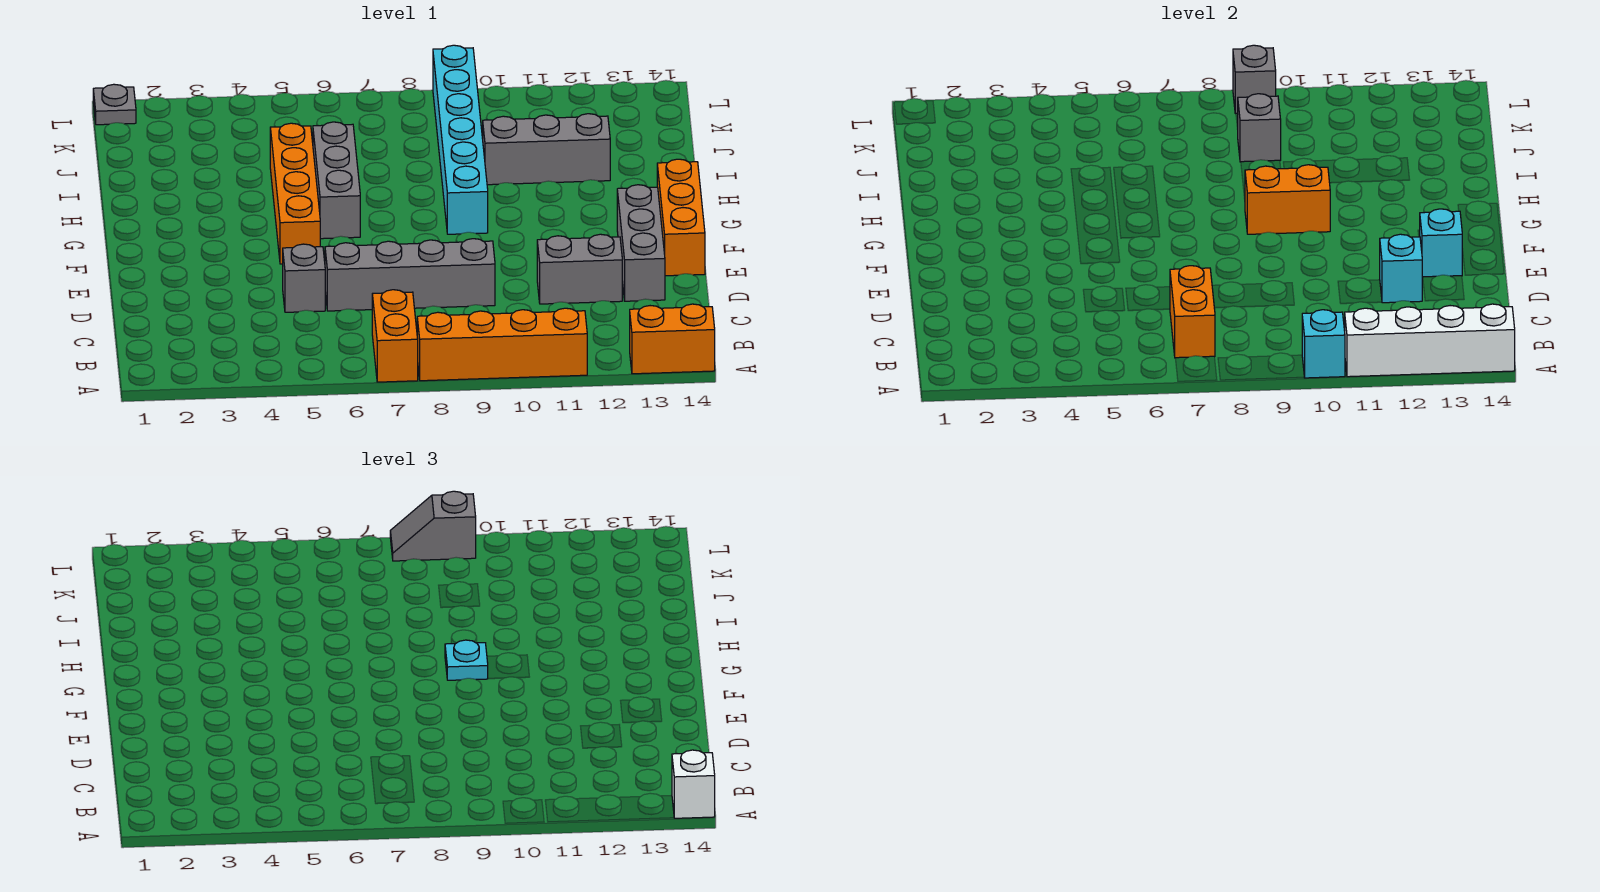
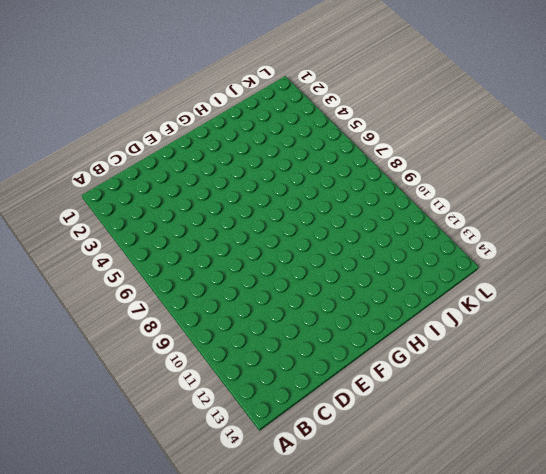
none -> orange 1x2 brick [372,290,418,382]
none -> orange 1x4 brick [417,308,587,381]
none -> orange 1x2 brick [630,304,715,374]

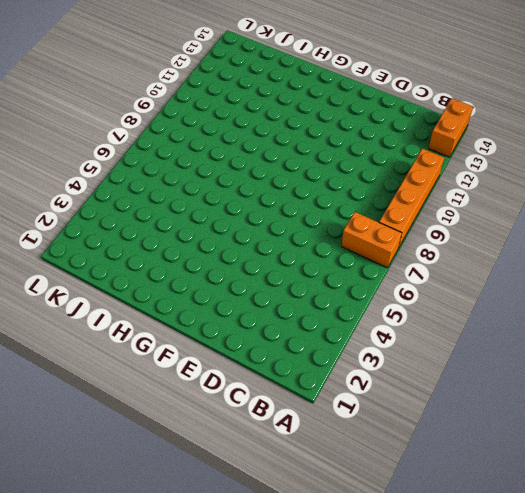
none -> grey 1x1 brick [283,244,325,312]
none -> grey 1x4 brick [325,239,495,311]
none -> grey 1x2 brick [537,234,622,304]

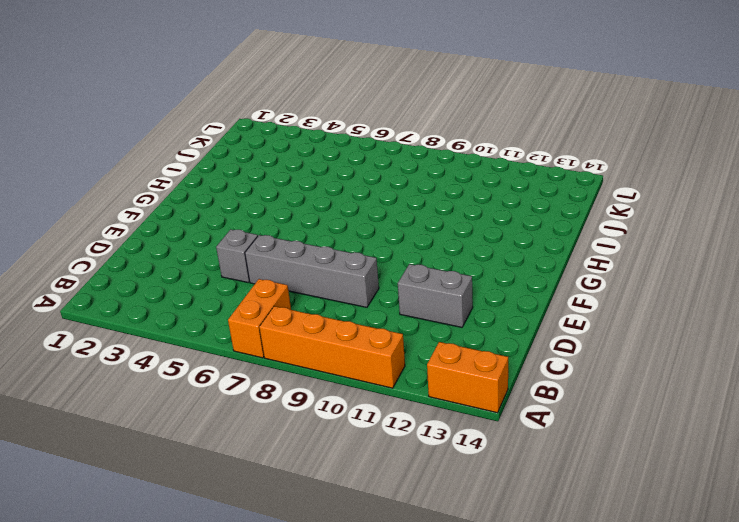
none -> grey 1x3 brick [617,185,665,301]
none -> orange 1x3 brick [657,159,705,276]
none -> orange 1x4 brick [270,123,320,264]

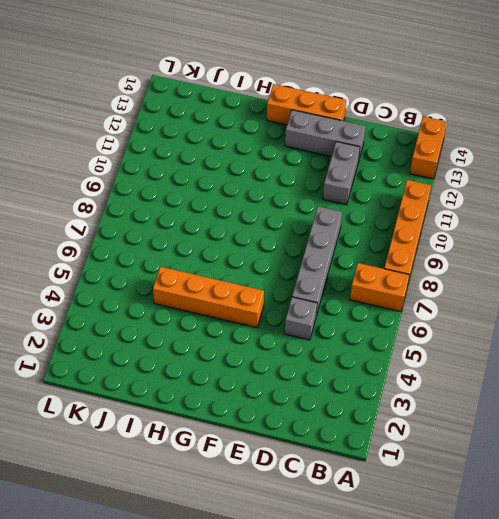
none -> grey 1x3 brick [313,122,360,239]
none -> cyan 1x6 brick [433,45,488,234]
none -> grey 1x3 brick [483,114,610,185]

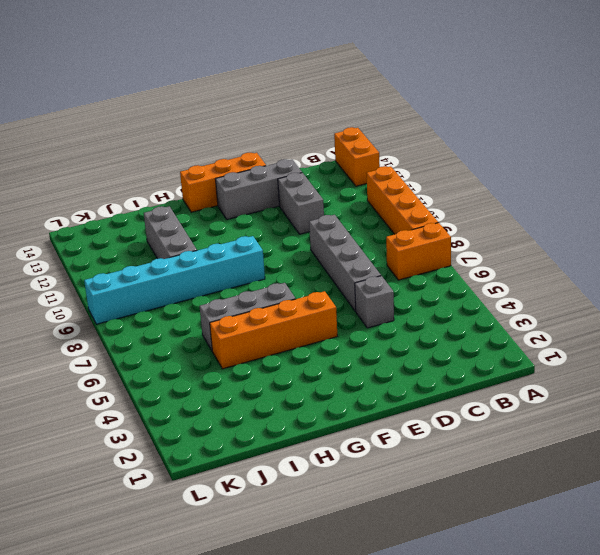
none -> grey 1x1 plate [93,84,136,125]
none -> cyan 1x1 brick [1302,310,1345,378]
none -> white 1x4 brick [1345,304,1515,377]

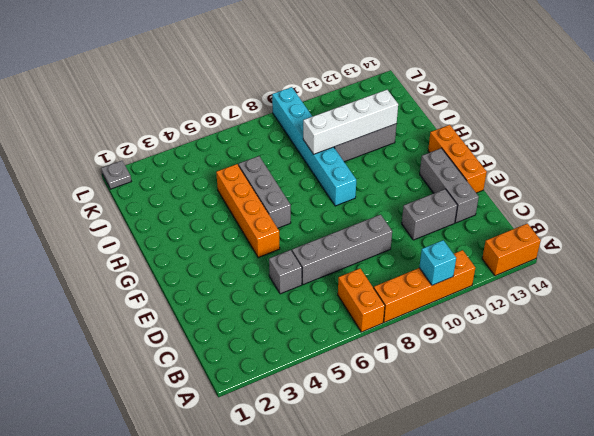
white 1x4 brick [303,90,398,154] -> white 1x4 brick moved to [1345,304,1515,377]
none -> orange 1x2 brick [1170,266,1215,358]
none -> cyan 1x1 brick [1380,234,1423,303]
none -> cyan 1x1 brick [1420,209,1462,277]

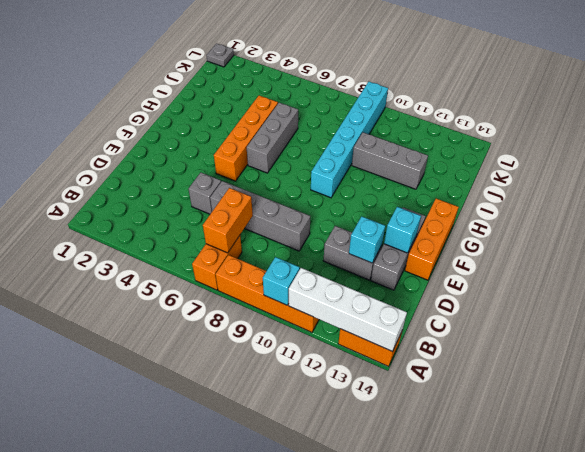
none -> orange 1x2 brick [1245,165,1330,234]
none -> grey 1x1 brick [1238,94,1281,162]
none -> grey 1x1 brick [1233,45,1276,114]

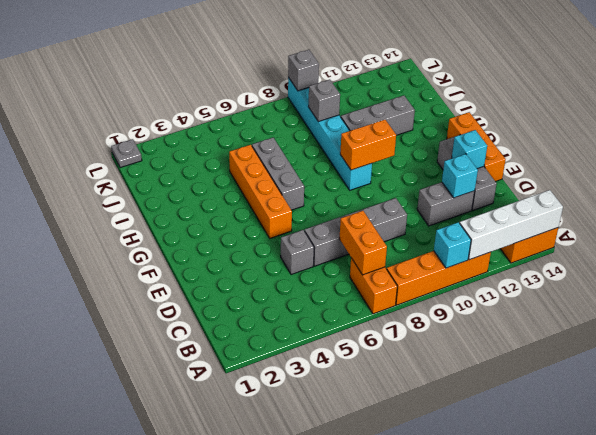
none -> white 1x1 brick [672,750,715,818]
none -> cyan 1x1 plate [445,640,488,680]
none -> grey 1x2 slope [390,491,476,561]

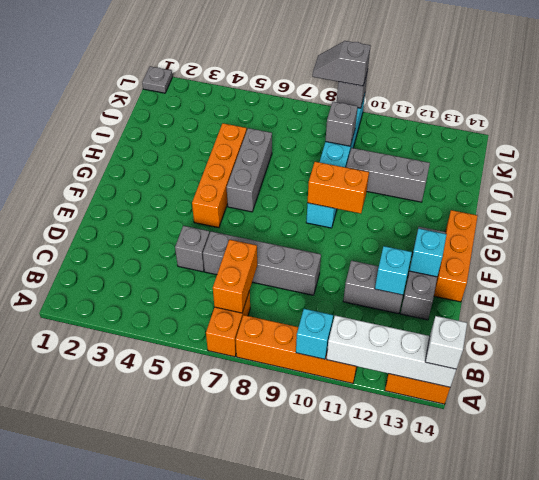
none -> cyan 1x1 plate [445,640,488,680]

